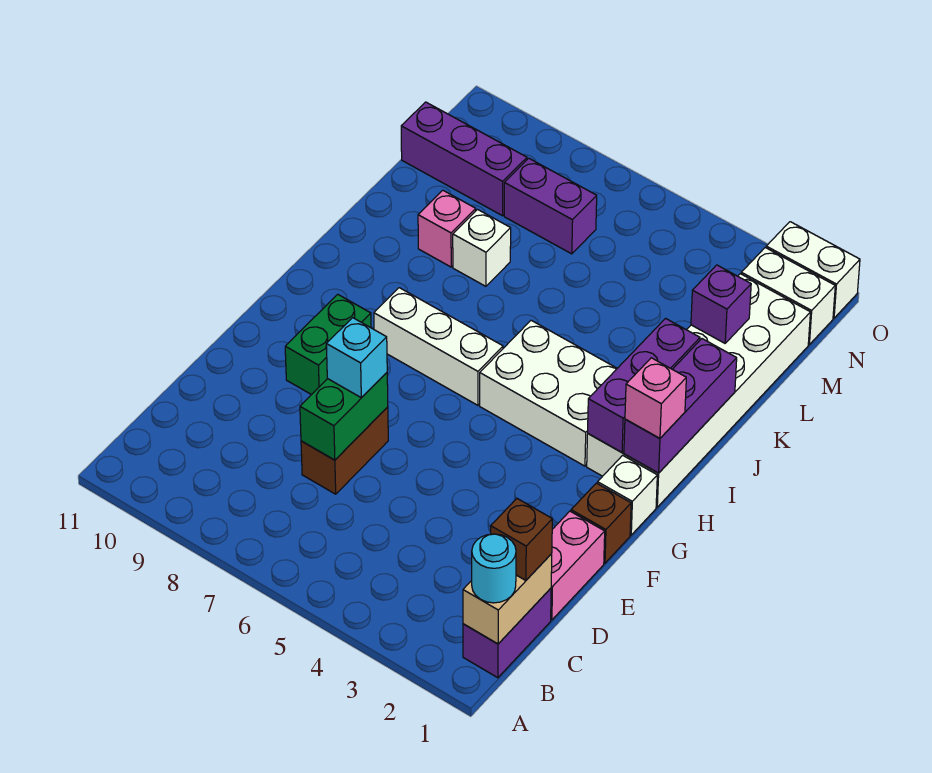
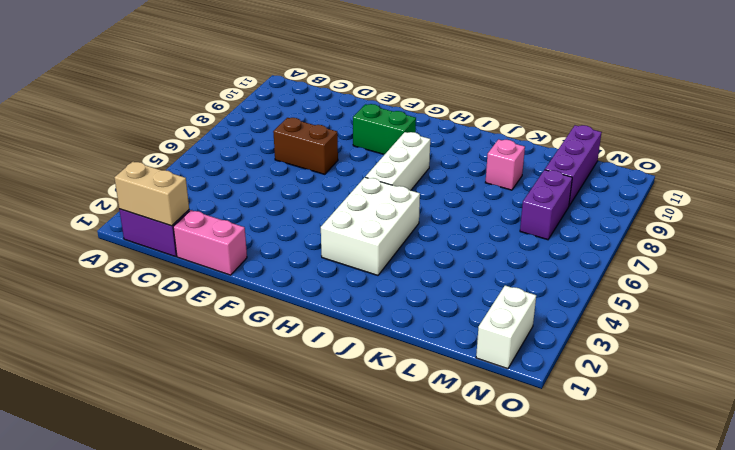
none -> brown 1x1 brick [571,483,631,563]
none -> white 1x1 brick [598,455,657,535]
none -> white 2x6 brick [587,274,811,507]

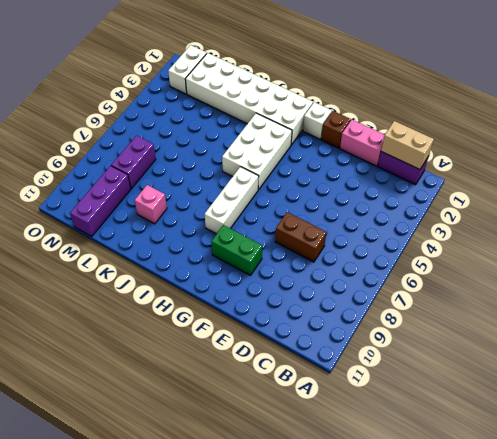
none -> white 1x1 brick [453,210,511,286]
none -> white 1x2 brick [766,222,860,318]
none -> green 1x2 brick [300,373,388,460]

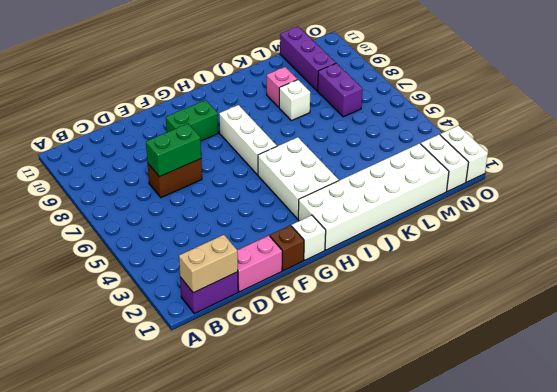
none -> purple 1x3 brick [624,339,737,473]
none -> purple 1x3 brick [588,318,700,452]
none -> purple 1x1 brick [691,265,751,343]

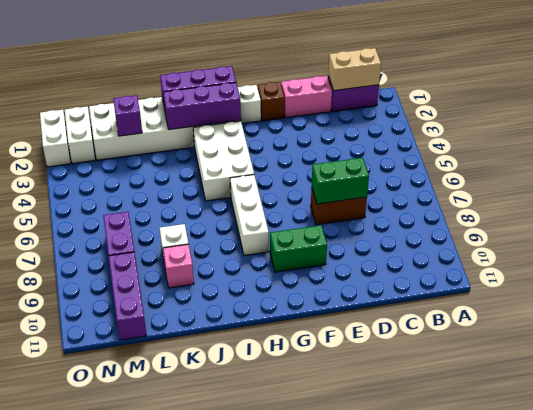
none -> cyan 1x1 round brick [472,534,516,603]
none -> brown 1x1 brick [491,499,552,580]
none -> cyan 1x1 brick [326,318,387,398]

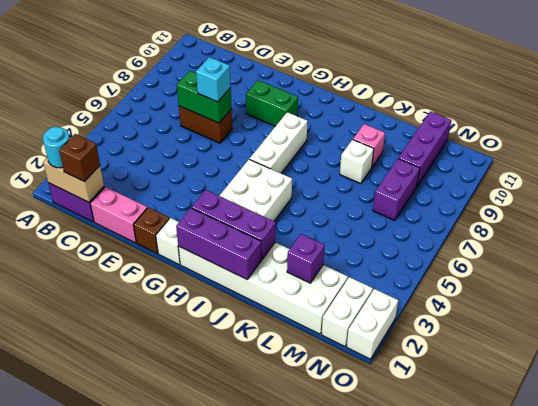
none -> pink 1x1 brick [625,358,686,438]

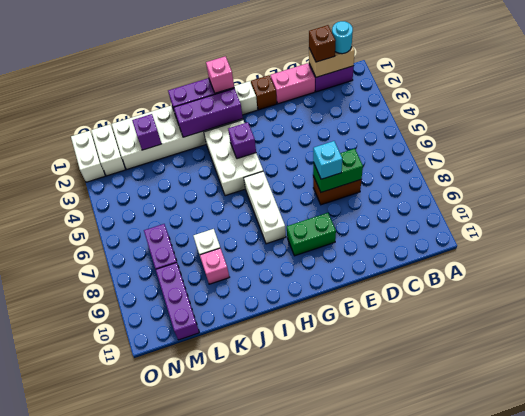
purple 1x1 brick [228,122,256,159] -> none

